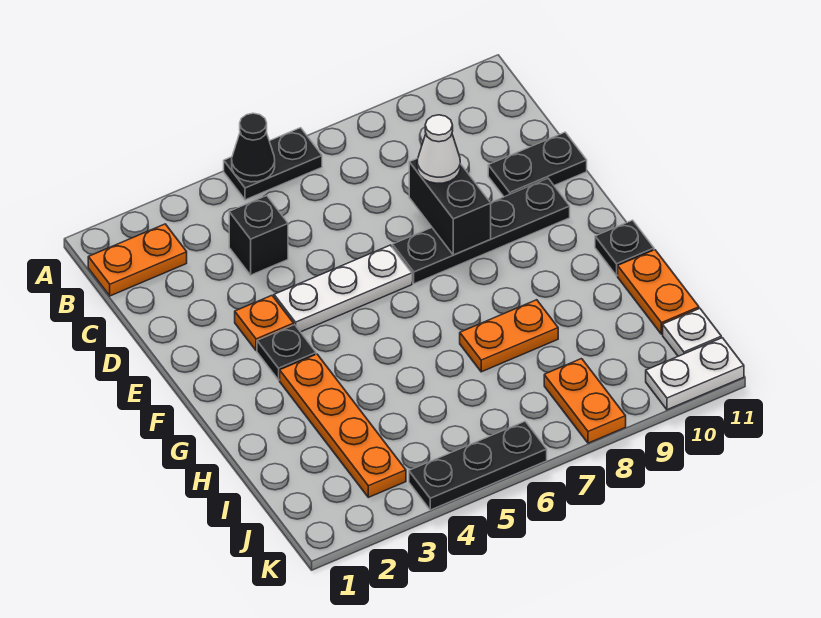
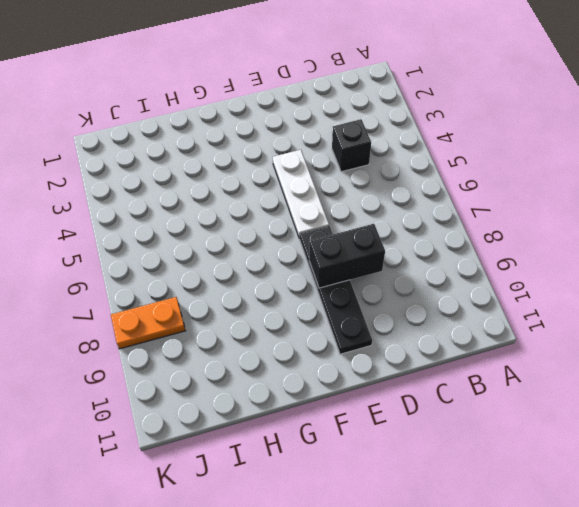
none -> black 1x2 plate [224,128,322,200]
none -> orange 1x2 plate [88,224,187,296]
none -> black 1x2 plate [488,132,587,197]

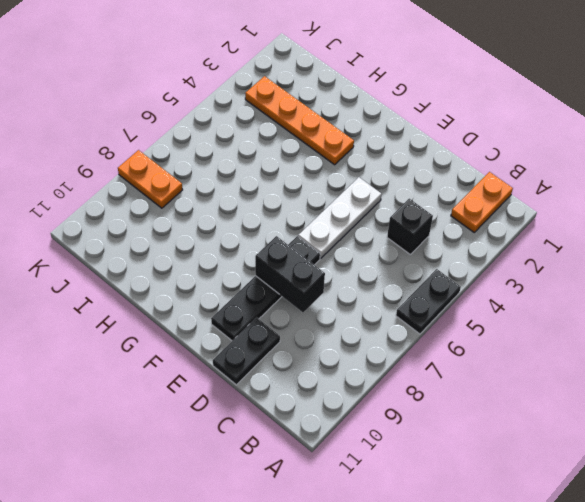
none -> orange 1x1 plate [235,296,294,351]
none -> black 1x1 plate [257,325,316,380]
none -> black 1x1 plate [595,220,654,275]

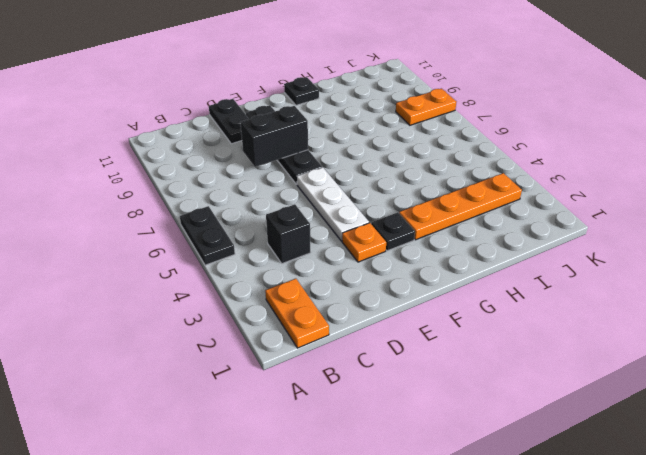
none -> orange 1x2 plate [460,300,558,372]
none -> orange 1x2 plate [618,250,699,334]
none -> white 1x1 plate [663,308,721,356]

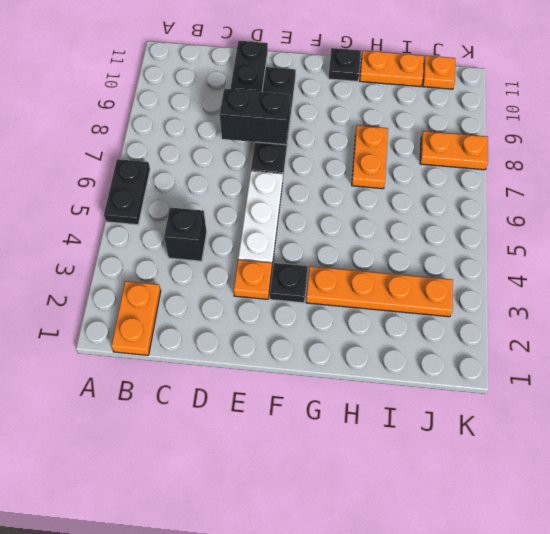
orange 1x1 plate [423,56,455,89] -> white 1x1 plate [663,308,721,356]
none -> black 1x3 plate [409,422,547,510]
none -> white 1x2 plate [646,338,744,410]
none -> black 1x1 cone [232,113,275,182]

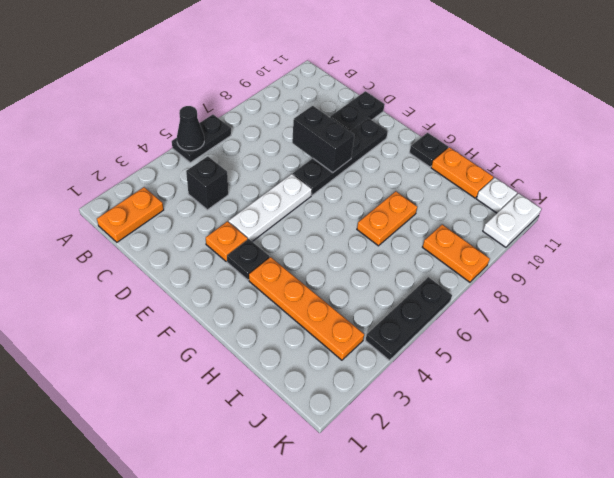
none -> white 1x1 cone [417,115,460,183]

